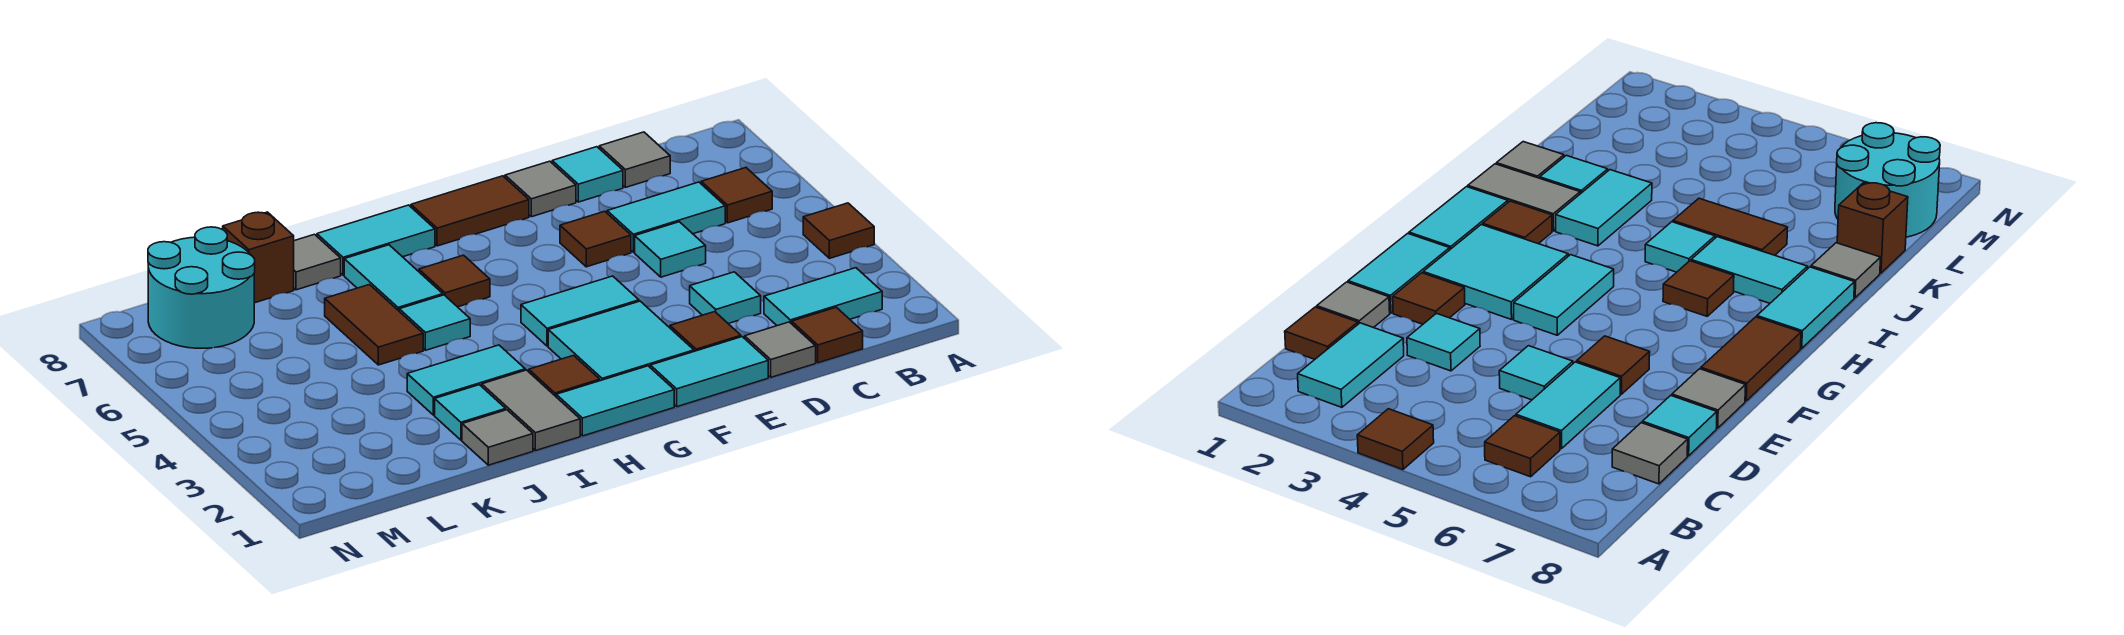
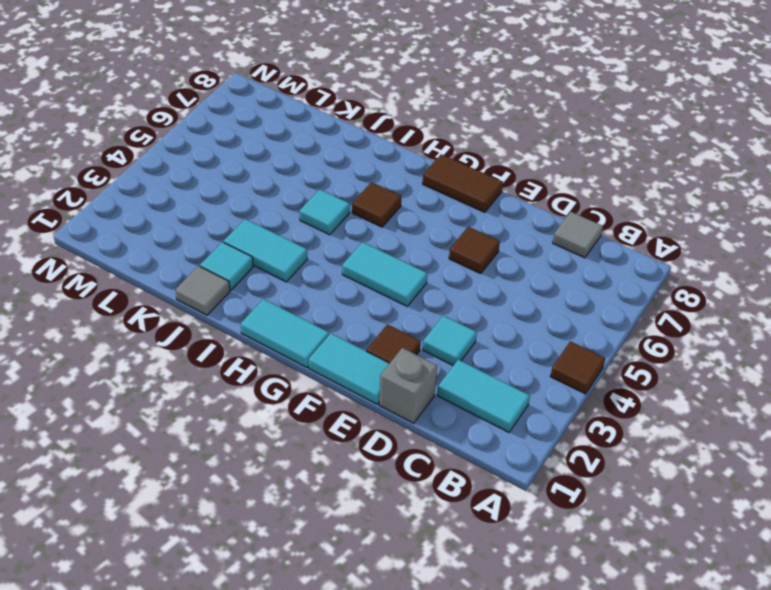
grey 1x1 brick [379,348,437,423] -> grey 1x1 tile [745,322,816,377]
none -> brown 1x1 tile [701,168,772,223]
none -> brown 1x1 tile [792,307,863,363]
none -> cyan 1x2 tile [607,182,725,252]
none -> cyan 1x1 tile [635,222,706,277]

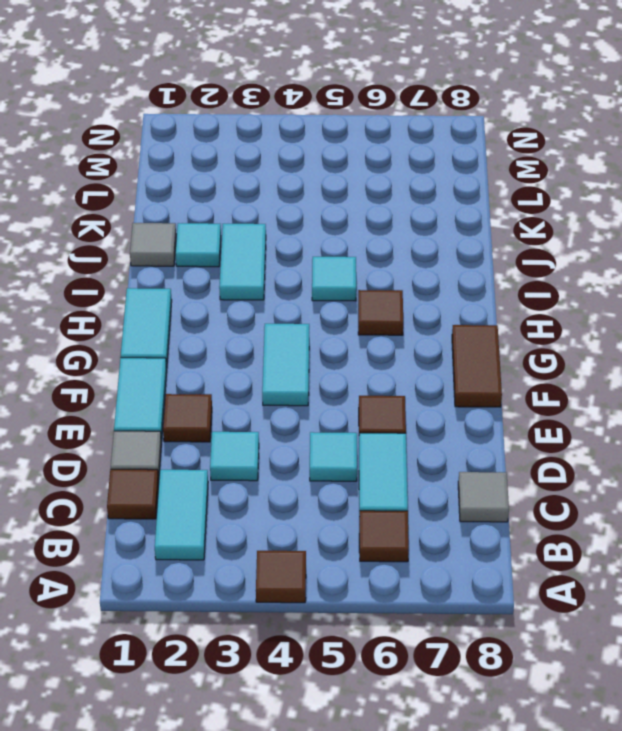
none -> cyan 1x1 tile [552,147,623,202]
none -> grey 1x1 tile [505,161,576,217]
none -> cyan 2x2 tile [548,301,694,381]
none -> brown 1x1 tile [529,356,600,396]

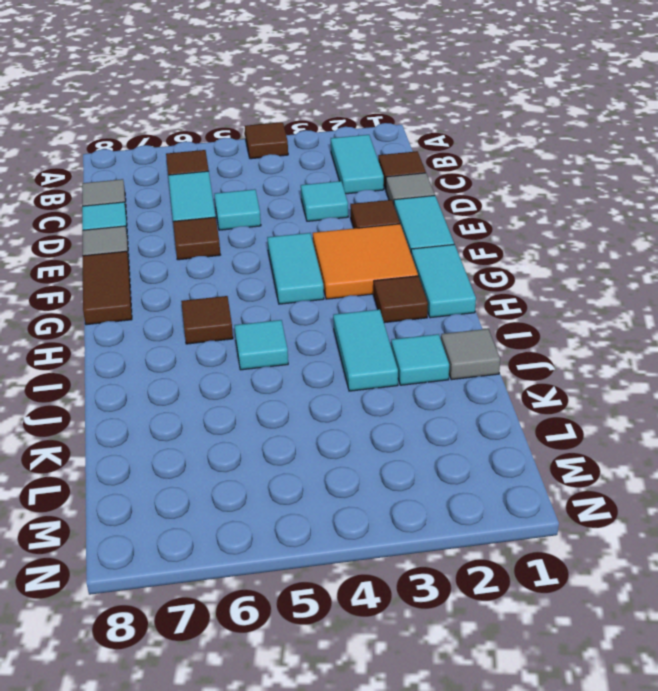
orange 2x2 tile [313,224,418,299] -> cyan 2x2 tile [548,301,694,381]
none -> cyan 1x2 tile [317,205,435,275]
none -> grey 1x2 tile [482,370,580,451]
none -> cyan 1x2 tile [344,245,443,311]
none -> brown 1x2 tile [325,285,423,365]

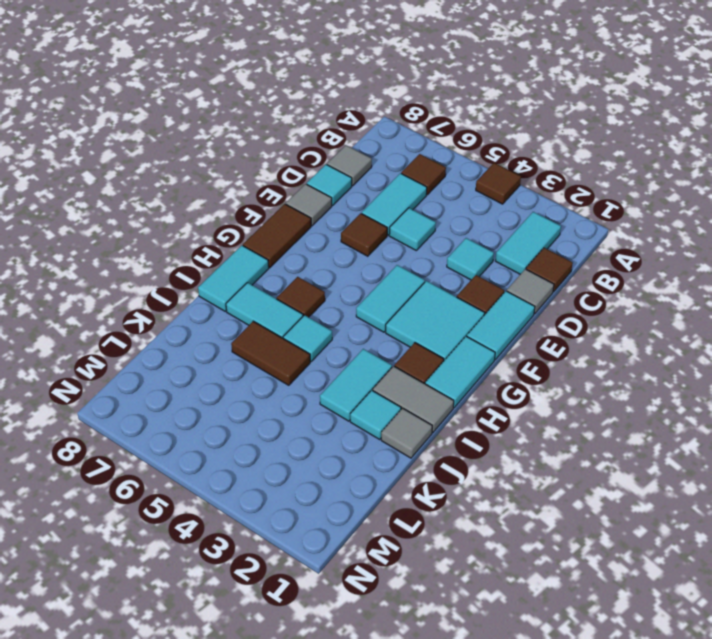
none -> grey 1x1 tile [294,234,341,290]
none -> brown 1x1 brick [223,212,294,303]
none -> cyan 2x2 round brick [148,227,255,348]

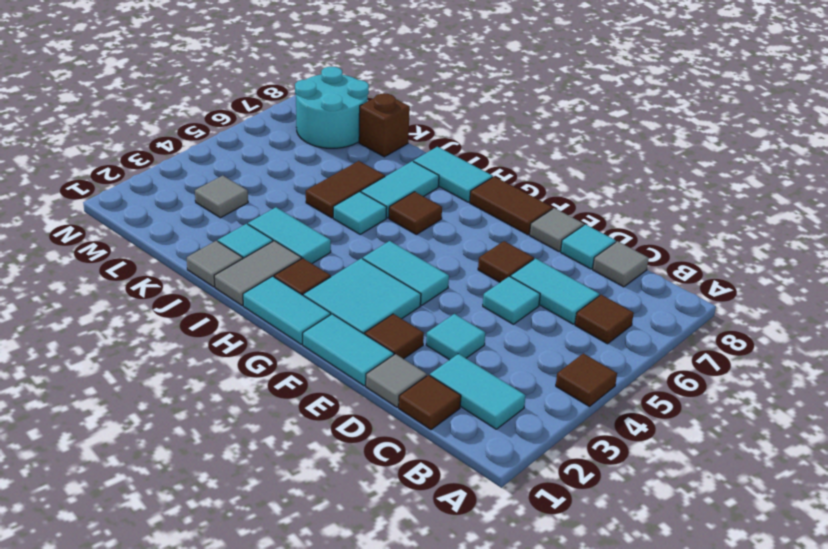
grey 1x1 tile [195,175,248,218] -> grey 1x1 tile moved to [294,234,341,290]

